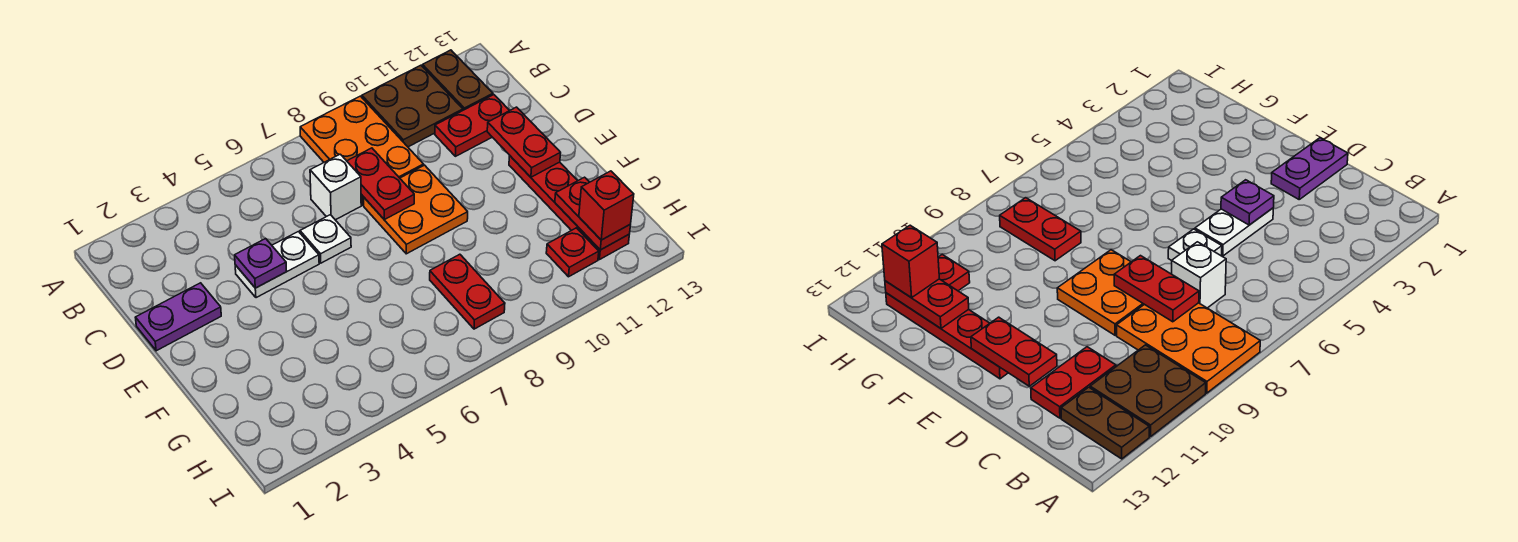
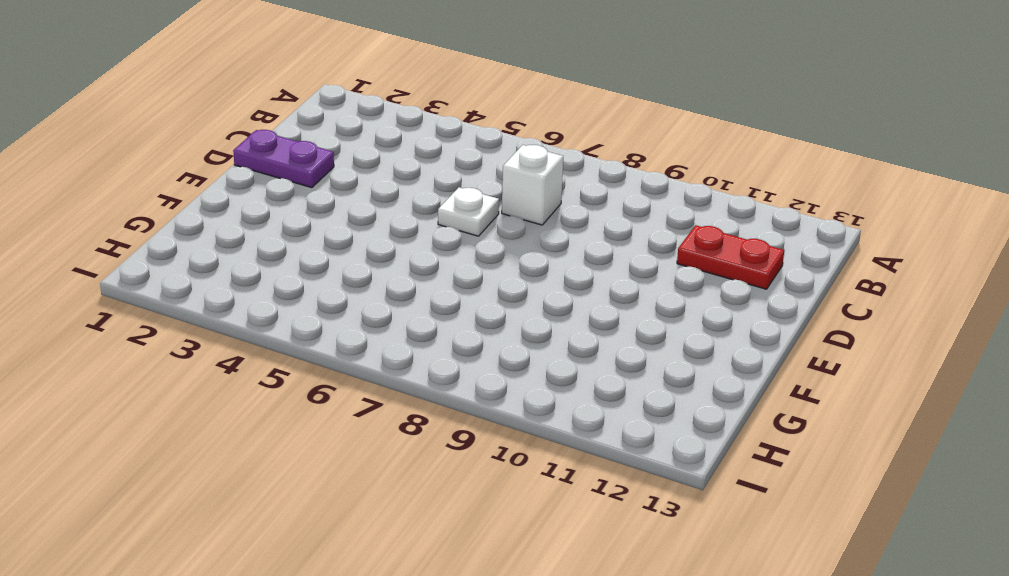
none -> orange 2x3 plate [300,96,424,205]
none -> brown 2x2 plate [362,65,463,147]
none -> brown 1x2 plate [422,50,493,110]

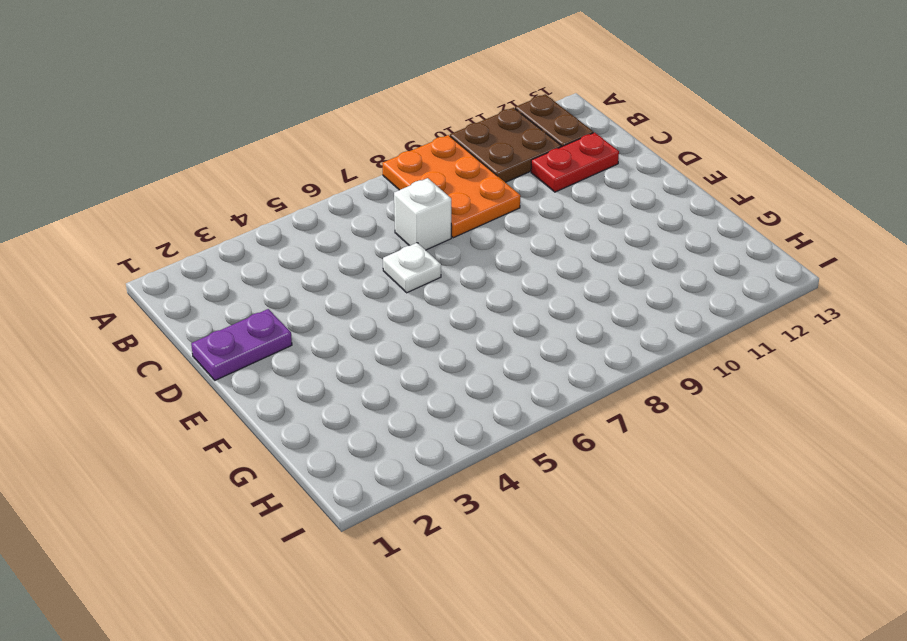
none -> white 1x2 plate [235,232,319,298]
none -> orange 2x2 plate [364,165,468,254]
none -> red 1x4 plate [509,156,629,260]

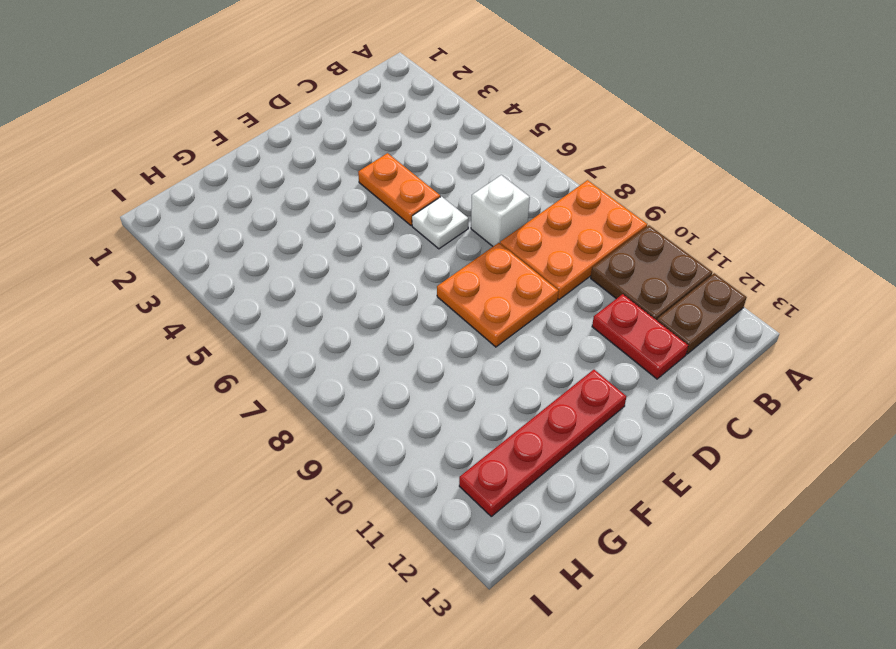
orange 1x2 plate [358,153,440,226] -> white 1x2 plate [235,232,319,298]
none -> purple 1x2 plate [135,283,221,351]
none -> red 1x2 plate [430,254,505,329]
none -> red 1x1 plate [546,228,599,277]

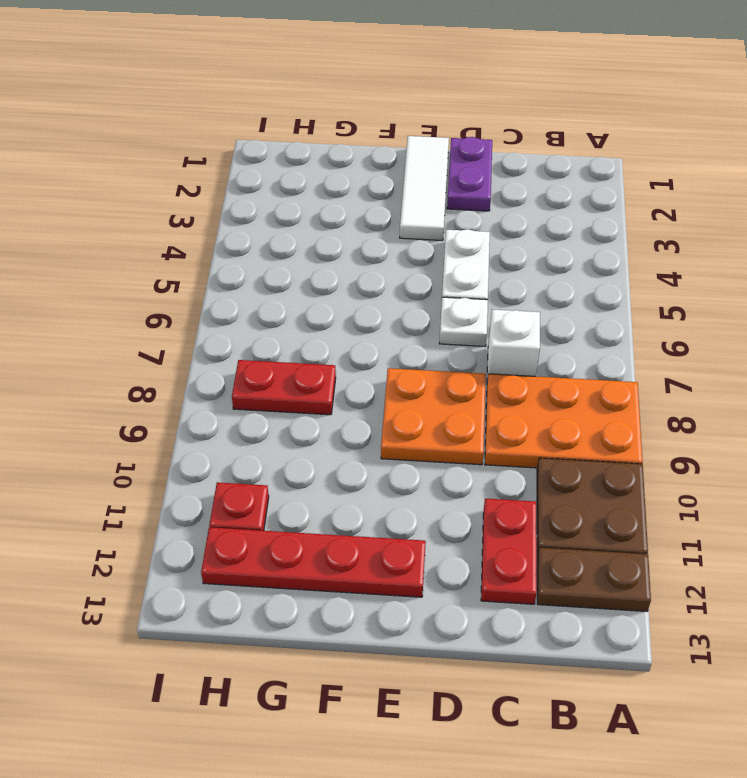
white 1x3 tile [400,136,449,241] -> none
none -> red 1x2 plate [347,148,414,220]
none -> purple 1x1 plate [235,239,287,288]
none -> red 1x2 plate [487,107,561,177]

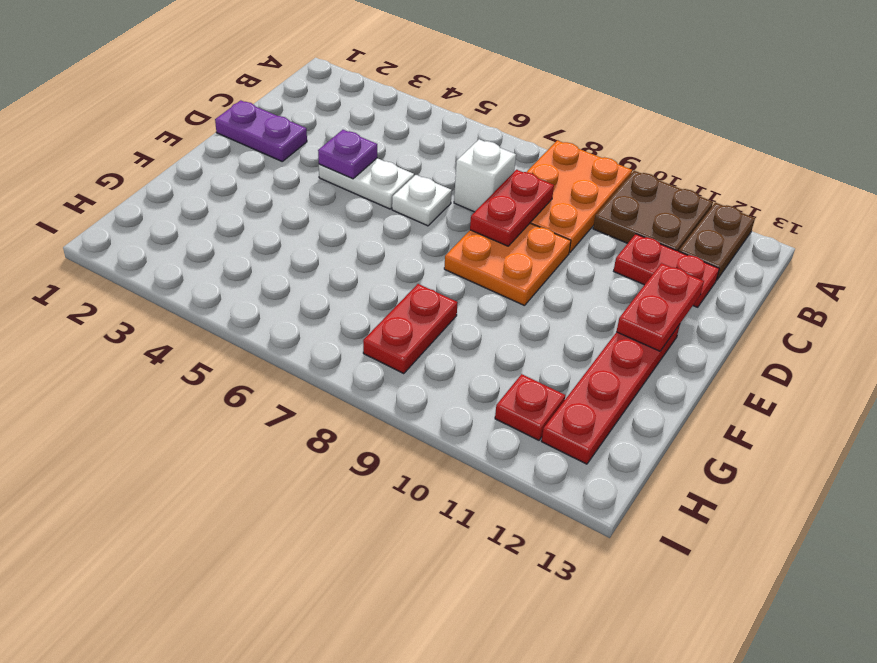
none -> red 1x2 plate [555,177,630,250]
none -> red 1x1 brick [579,171,634,240]

